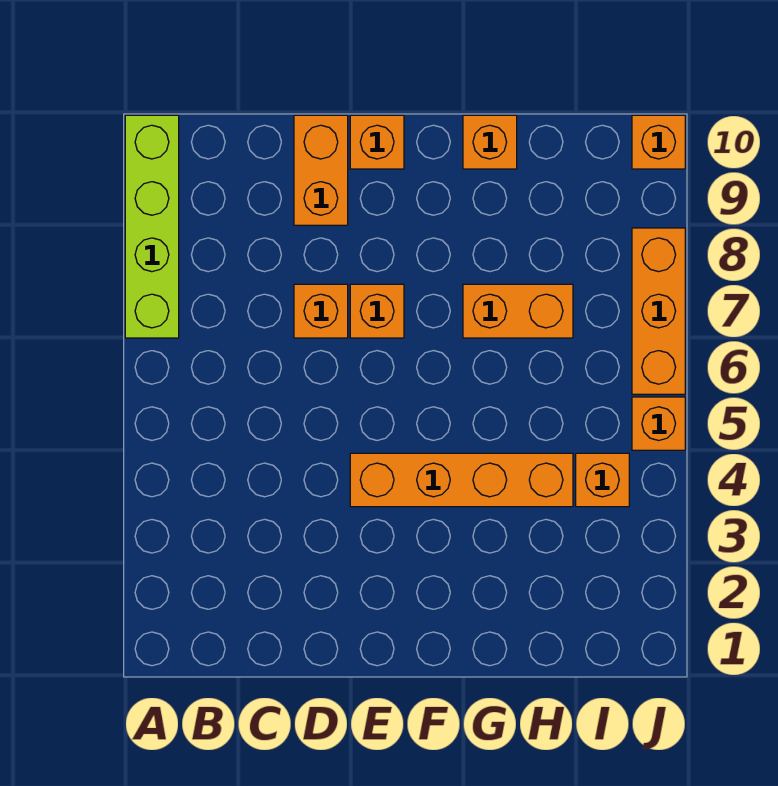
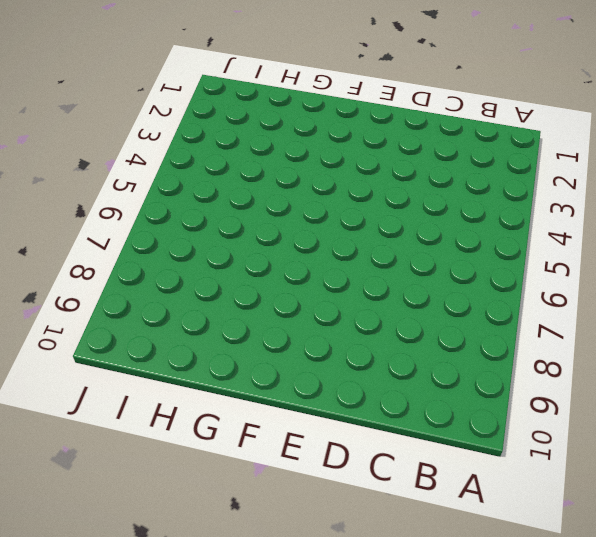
none -> lime 1x4 brick [125,115,179,338]
none -> orange 1x1 brick [294,284,348,338]
none -> orange 1x2 brick [294,115,348,225]

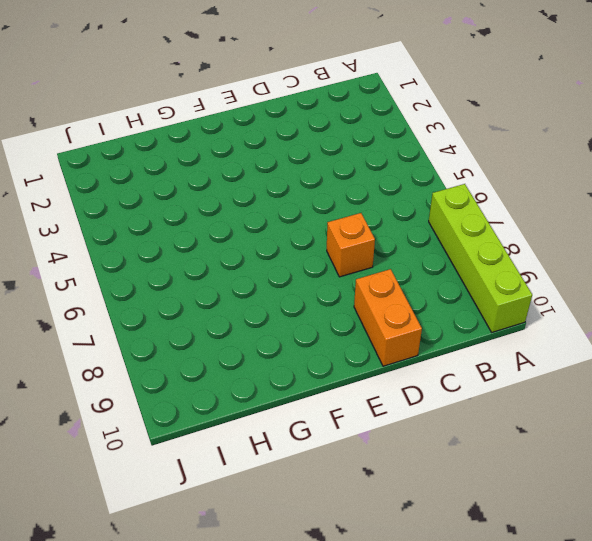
none -> orange 1x4 brick [350,453,573,507]
none -> orange 1x1 brick [350,284,404,338]
none -> orange 1x1 brick [350,115,404,169]

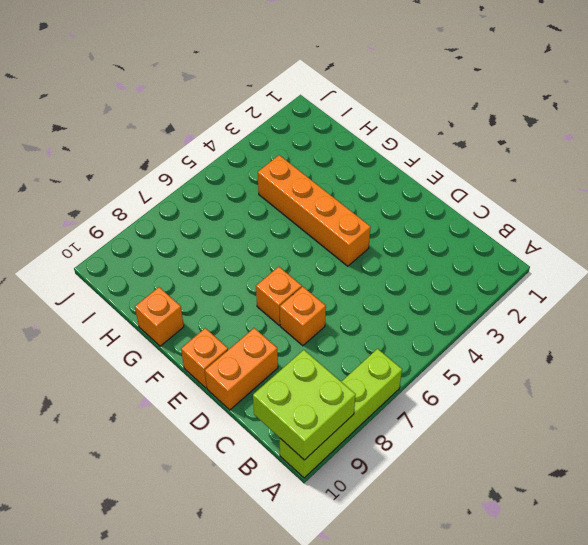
lime 2x2 brick [253,350,356,460] -> none
none -> orange 1x2 brick [463,284,573,338]
none -> orange 1x1 brick [576,453,629,507]
none -> orange 1x1 brick [632,397,685,450]

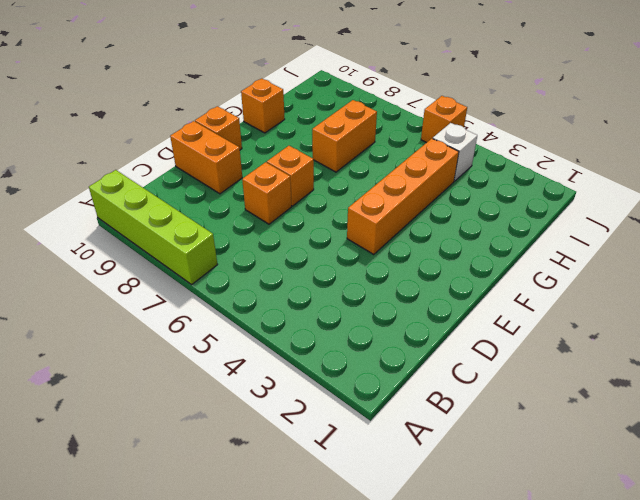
white 1x1 brick [433,123,477,181] -> orange 1x1 brick [576,453,629,507]
none -> orange 1x3 brick [632,228,685,394]
none -> orange 1x1 brick [632,115,685,169]

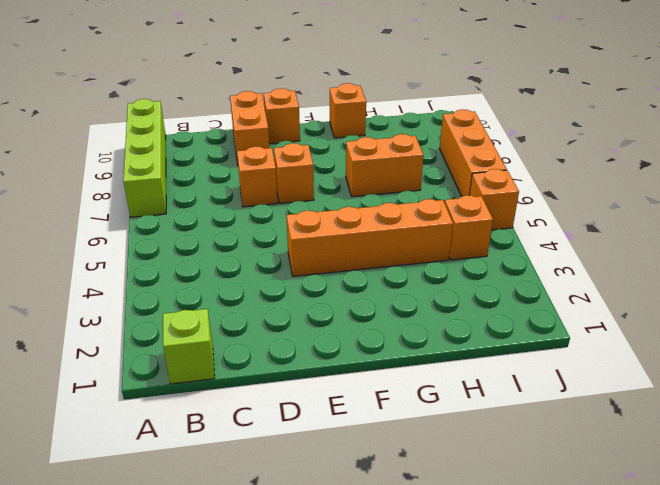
lime 1x1 brick [163,309,215,384] -> none
none -> orange 1x1 brick [632,115,685,169]

